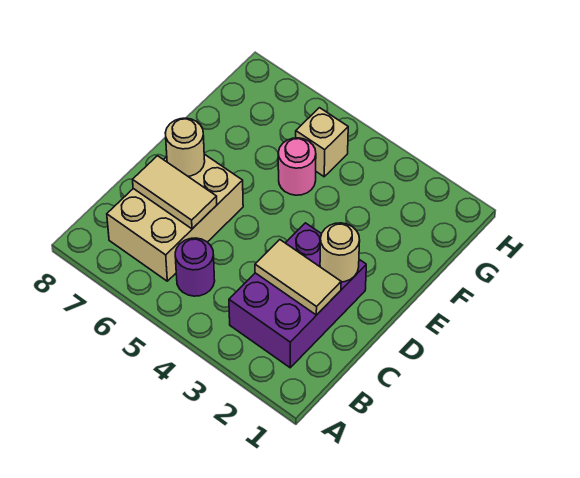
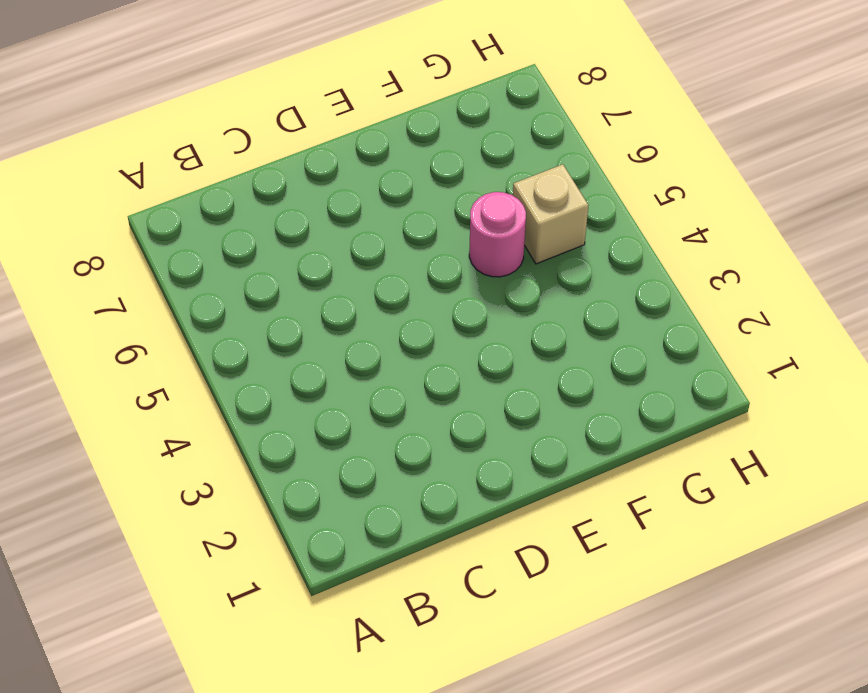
none -> purple 2x3 brick [229,223,366,368]
none -> purple 1x1 round brick [175,238,215,296]

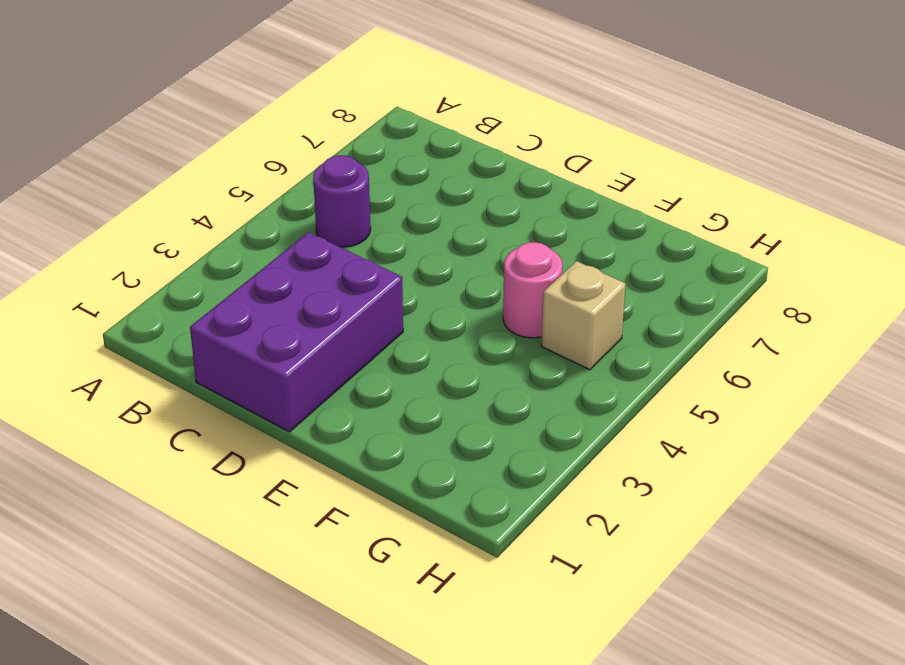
purple 2x3 brick [190,232,403,432] -> purple 2x3 brick turned to [229,223,366,368]
none -> tan 2x3 brick [107,154,243,281]
none -> tan 1x2 tile [255,240,341,315]

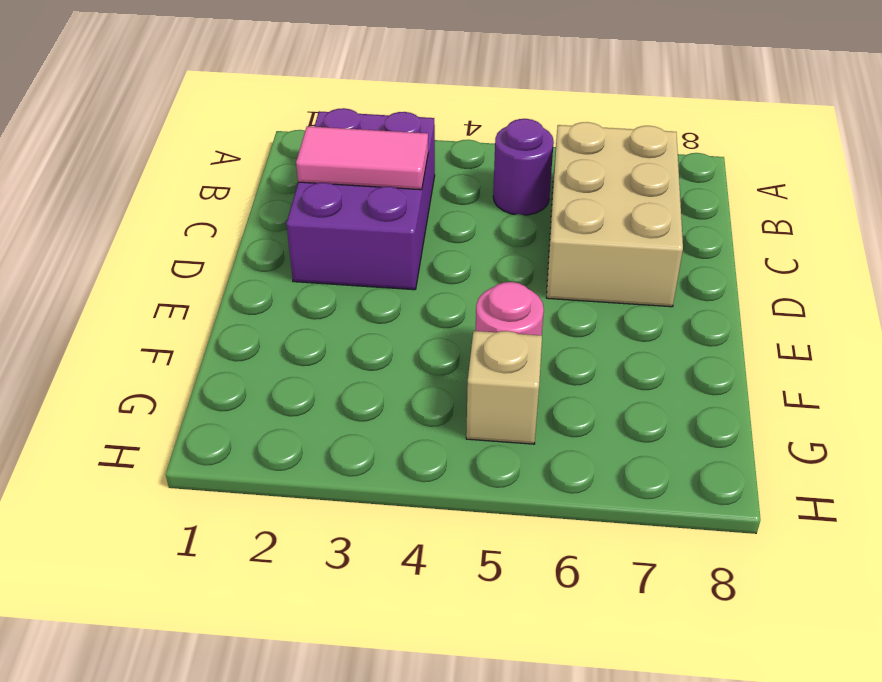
pink 1x2 tile [296,126,428,190] -> tan 1x2 tile [255,240,341,315]
none -> tan 1x2 tile [133,156,217,229]
none -> tan 1x1 round brick [320,223,360,282]

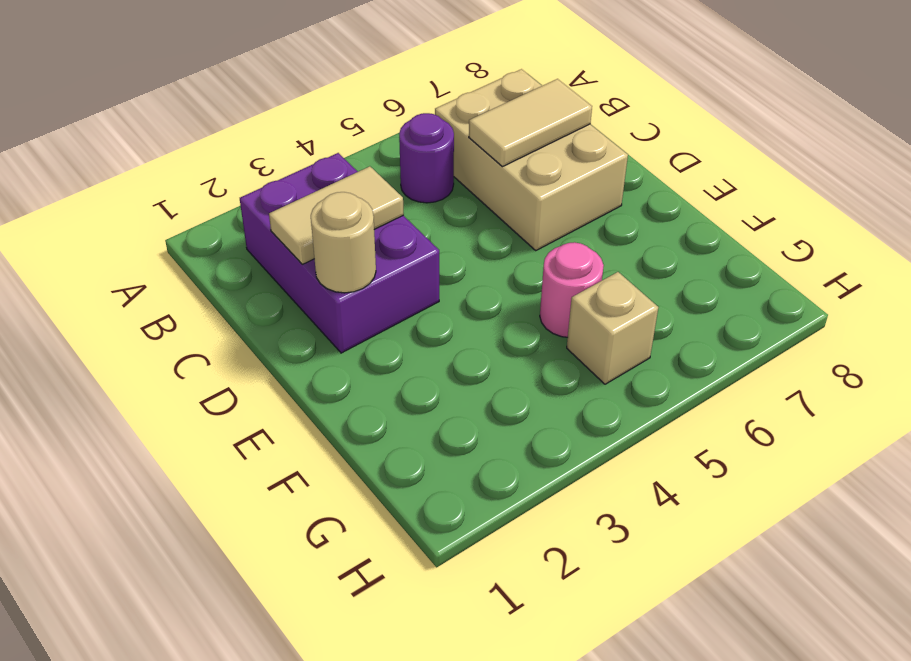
none -> tan 1x1 round brick [165,118,205,176]

